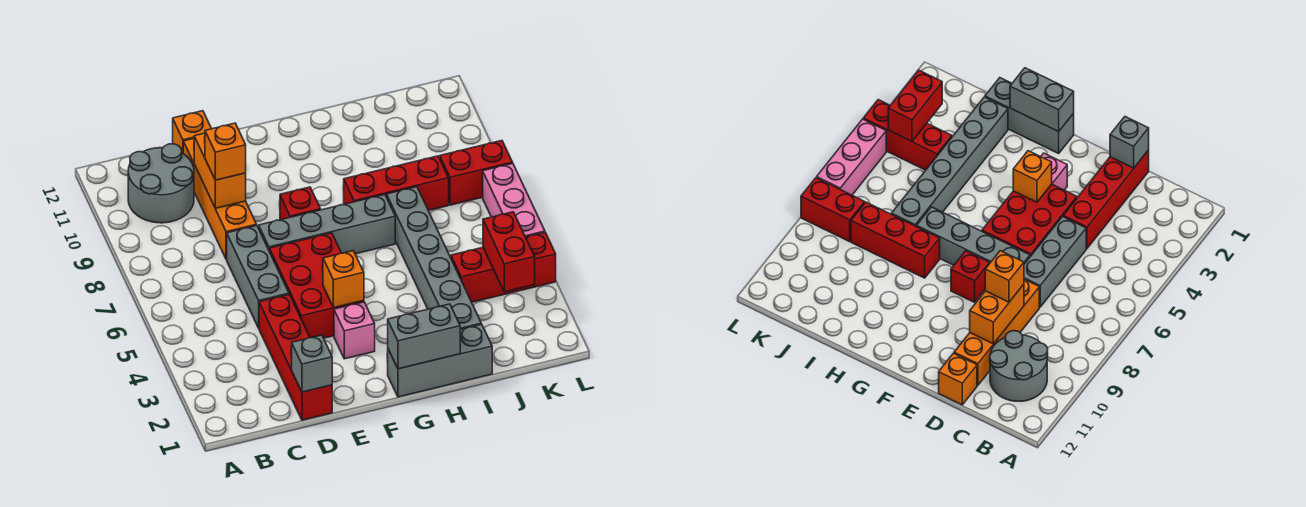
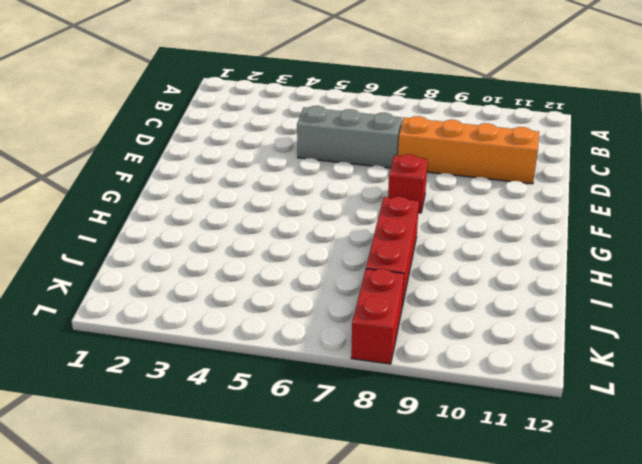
none -> grey 2x2 round brick [128,144,194,223]
none -> red 1x4 brick [259,295,332,420]
none -> orange 1x1 brick [173,111,211,153]

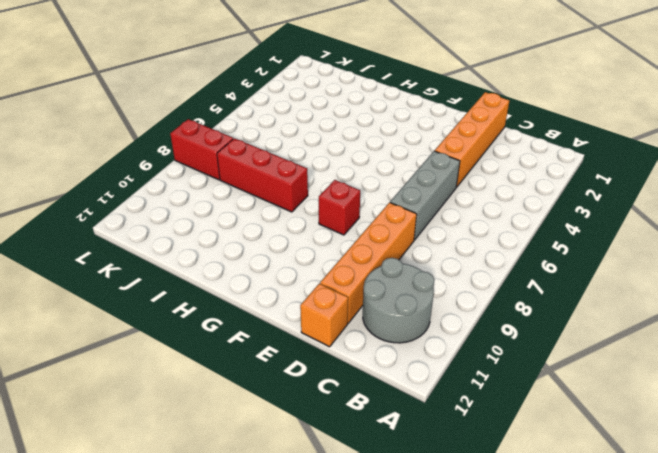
orange 1x4 brick [435,92,509,187] -> red 1x4 brick [259,295,332,420]
none -> red 2x3 brick [269,233,364,338]
none -> grey 1x4 brick [259,195,395,254]
none -> pink 1x1 brick [334,302,375,359]

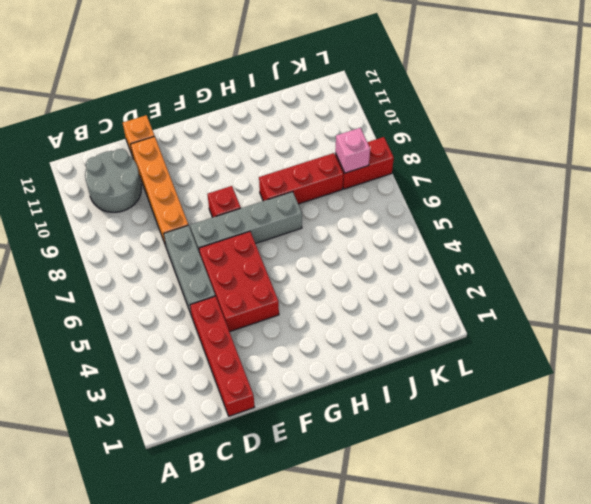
pink 1x1 brick [335,128,370,173] -> pink 1x1 brick moved to [334,302,375,359]
none -> grey 1x3 brick [388,324,492,397]
none -> grey 1x6 brick [387,187,481,330]
none -> red 1x3 brick [451,232,556,302]

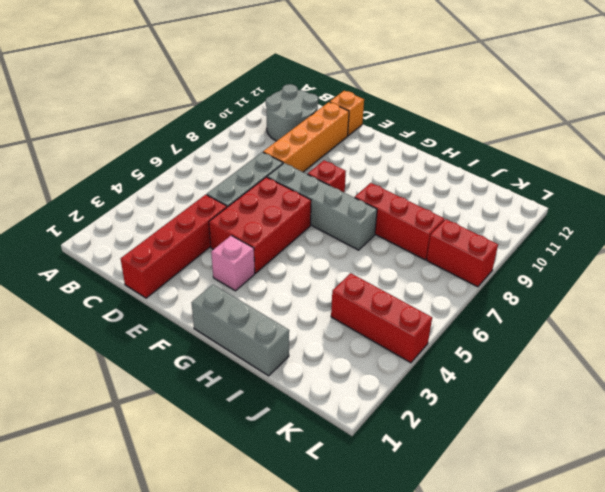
none -> grey 1x6 brick [387,187,481,330]
none -> pink 1x3 brick [483,163,545,237]
none -> grey 1x1 brick [292,335,332,392]

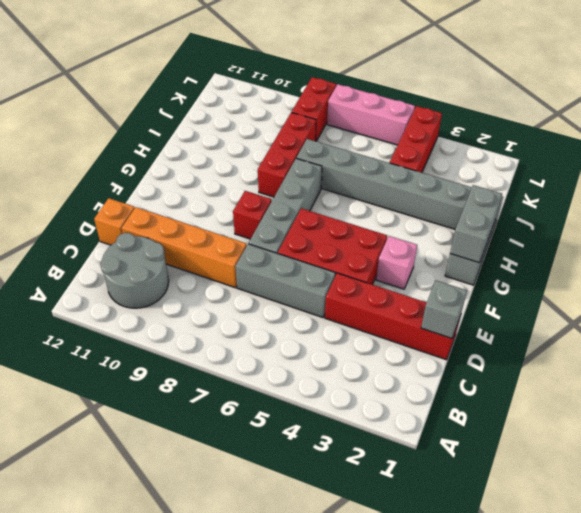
none -> orange 1x2 brick [194,133,246,208]
none -> orange 1x1 brick [323,251,364,308]
none -> red 1x2 brick [483,212,535,292]

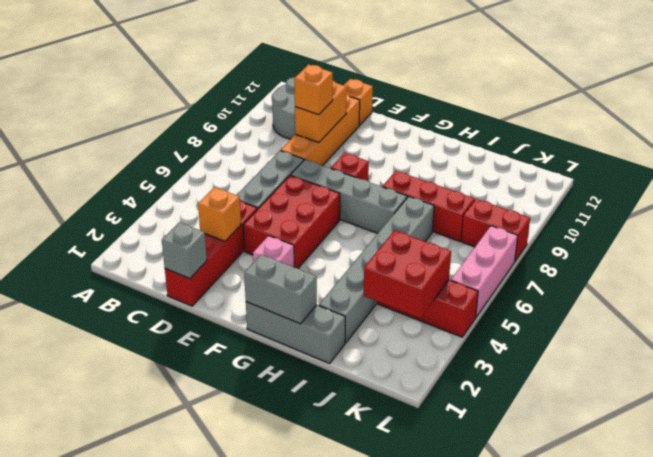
orange 1x1 brick [198,187,241,241] -> orange 1x1 brick moved to [323,251,364,308]
red 2x2 brick [364,230,451,318] -> red 1x2 brick [483,212,535,292]

